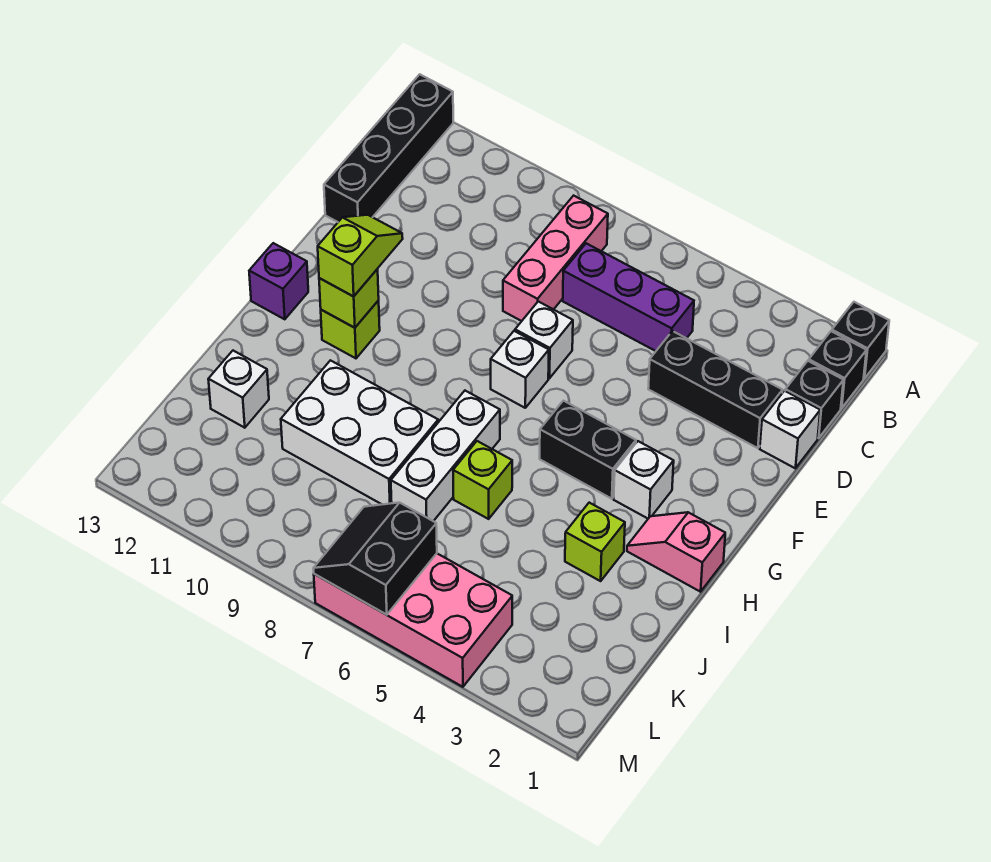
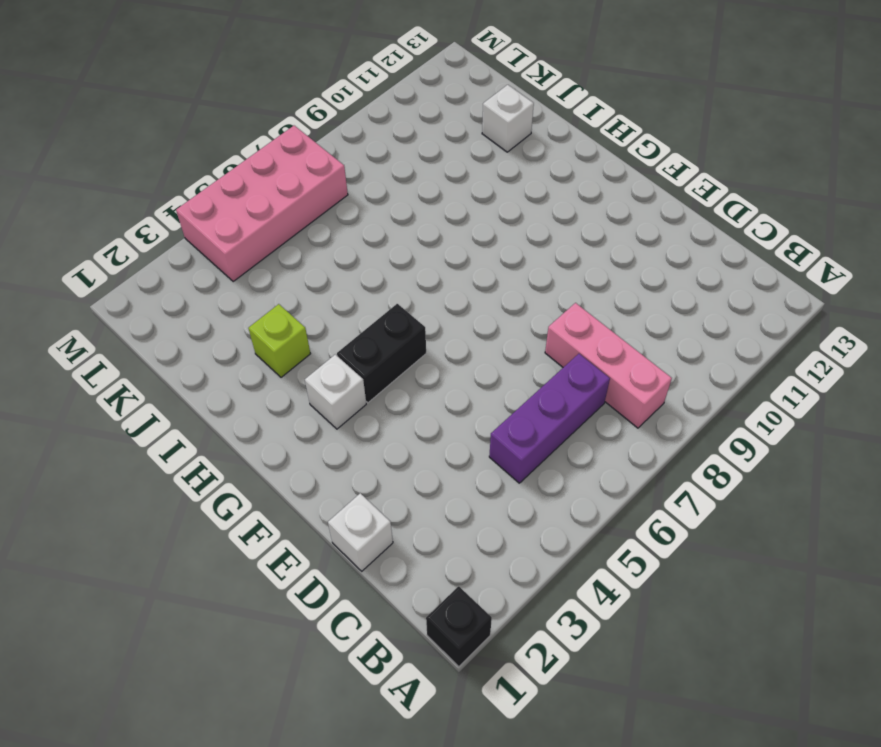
none -> black 1x4 brick [324,74,453,222]
none -> black 1x1 brick [809,331,867,408]
none -> black 1x1 brick [785,361,843,438]

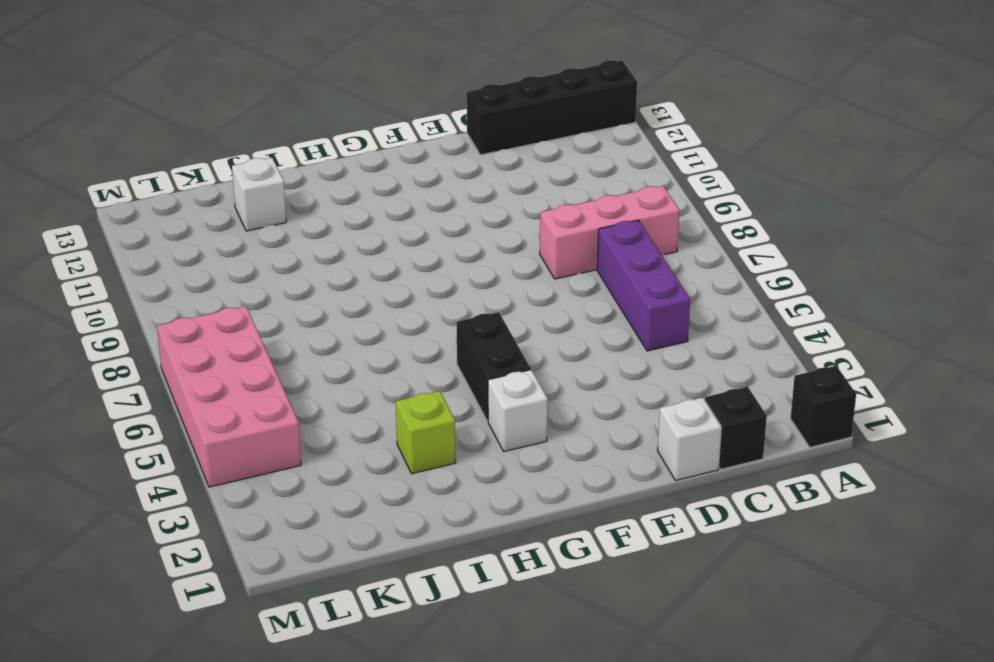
none -> black 1x1 brick [809,331,867,408]
none -> black 1x3 brick [648,331,783,448]
none -> white 1x1 brick [515,301,573,378]

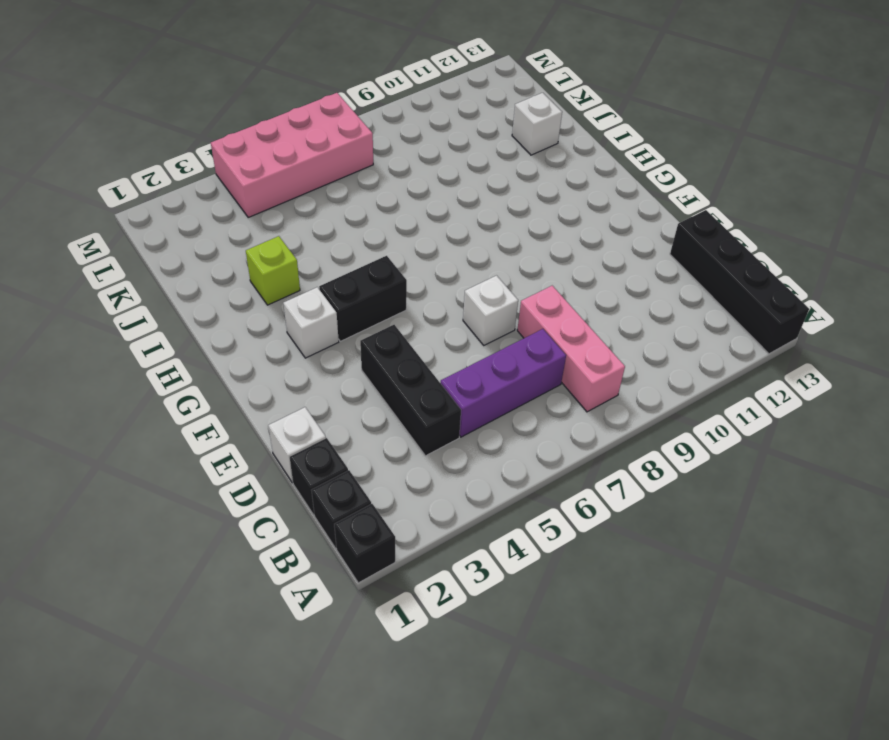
black 1x3 brick [360,325,461,456] -> black 1x3 brick turned to [648,331,783,448]
none -> white 1x1 brick [491,331,549,408]
none -> lime 1x1 brick [321,300,380,358]
none -> purple 1x1 brick [249,243,308,319]

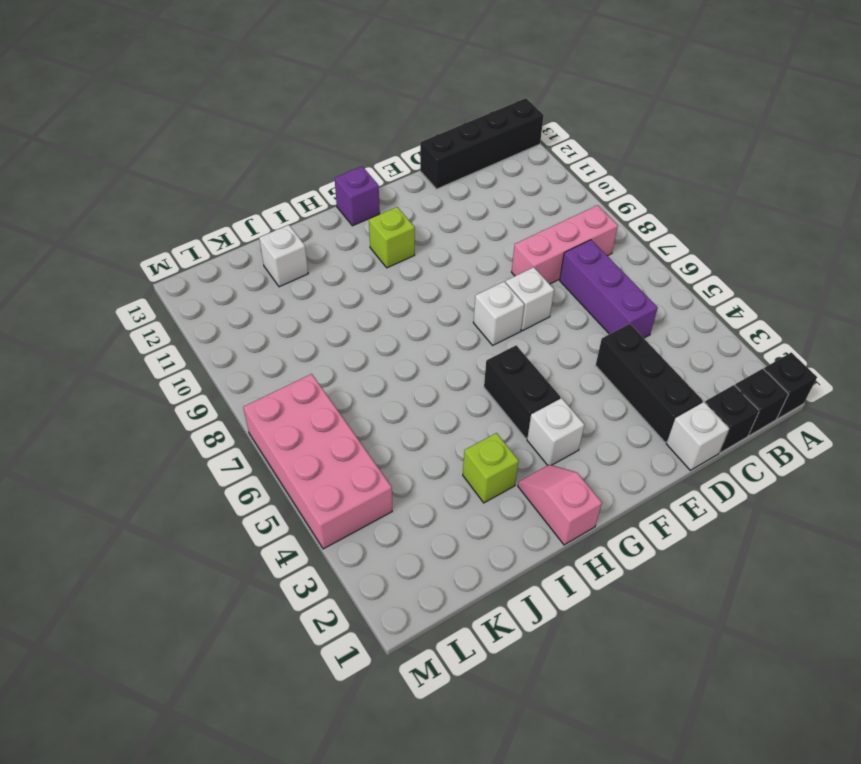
none -> white 1x3 brick [391,391,500,521]
none -> lime 1x1 brick [453,441,512,519]
none -> white 2x3 brick [281,360,438,504]

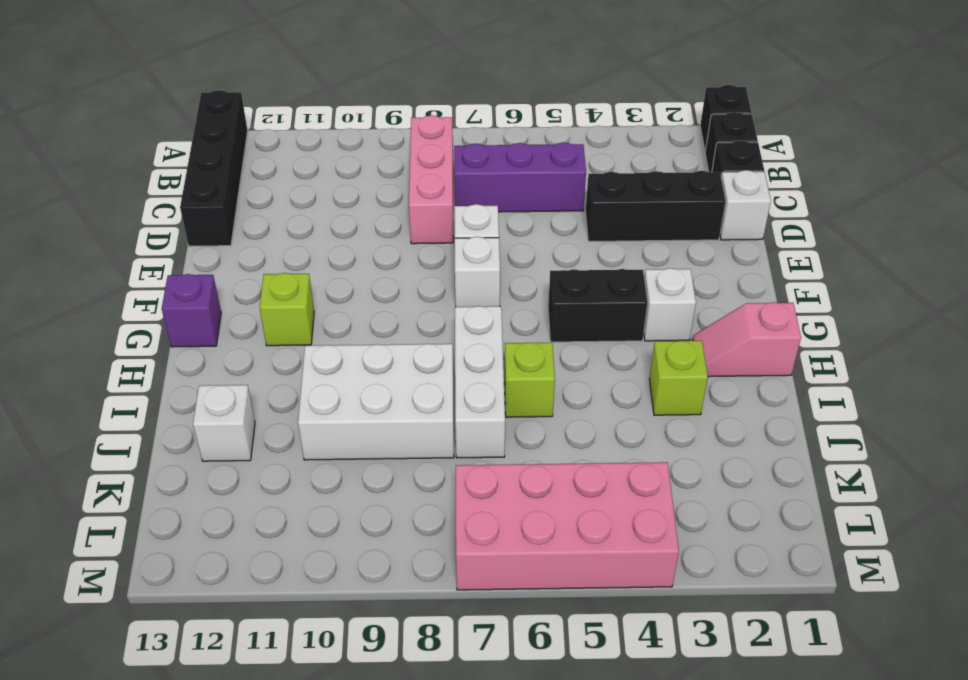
none -> lime 1x1 brick [319,269,379,328]
none -> black 2x2 slope [313,503,437,615]
none -> lime 1x2 slope [318,215,403,296]

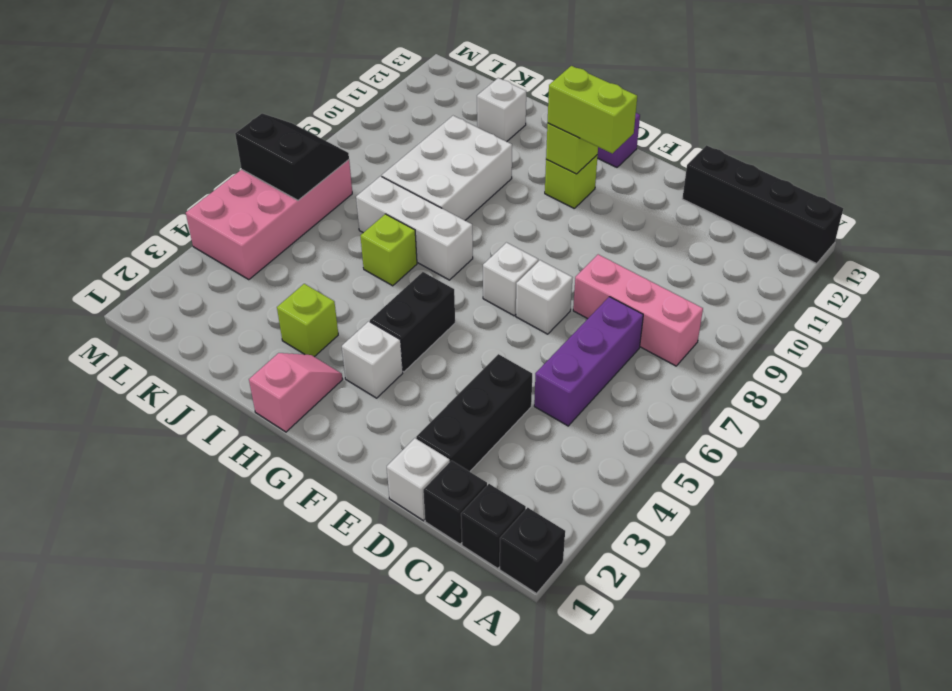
lime 1x2 brick [548,66,637,153] -> lime 1x2 slope [318,215,403,296]

